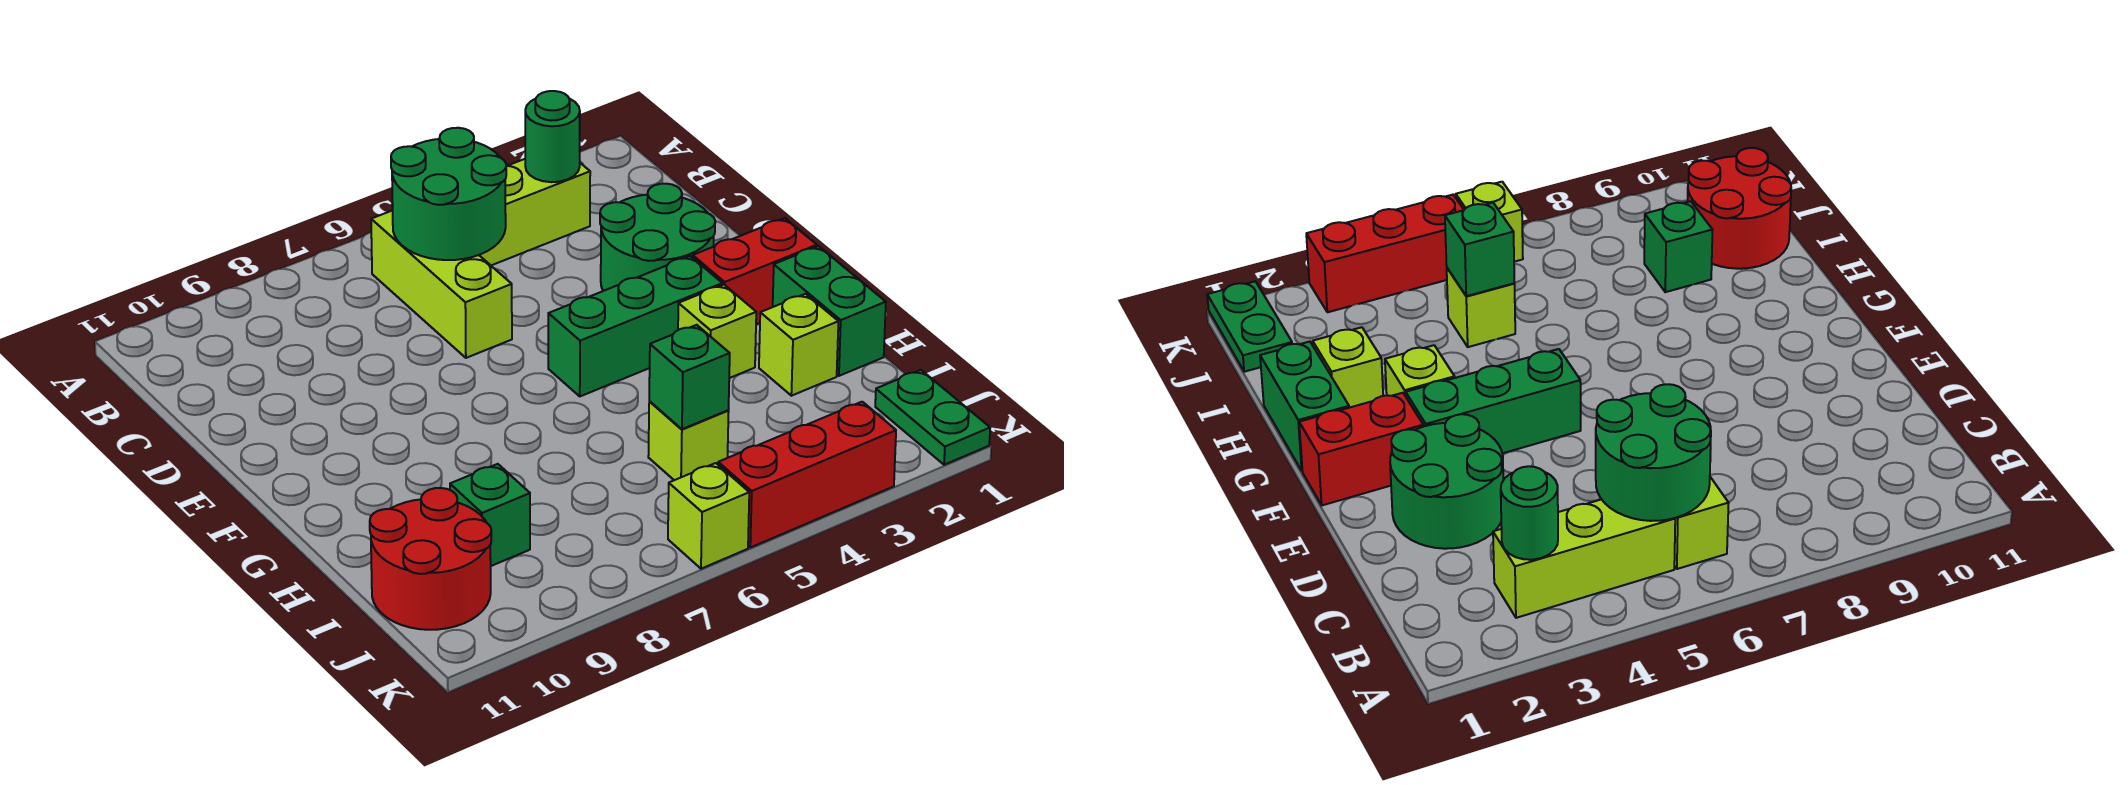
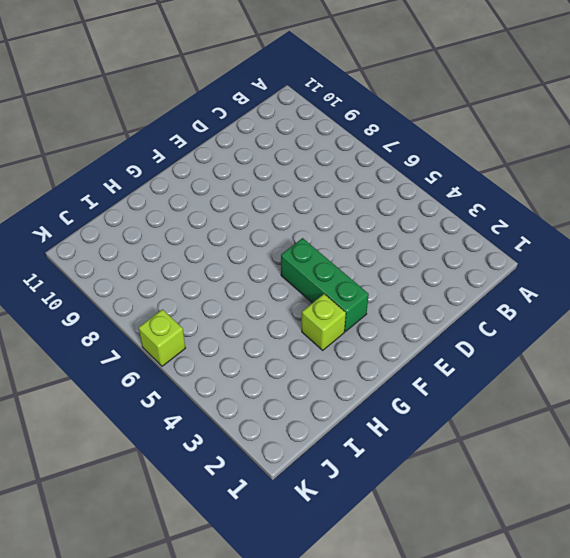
none -> lime 1x3 brick [479,159,590,265]
none -> lime 1x3 brick [371,210,512,358]
none -> green 2x2 round brick [600,184,715,291]

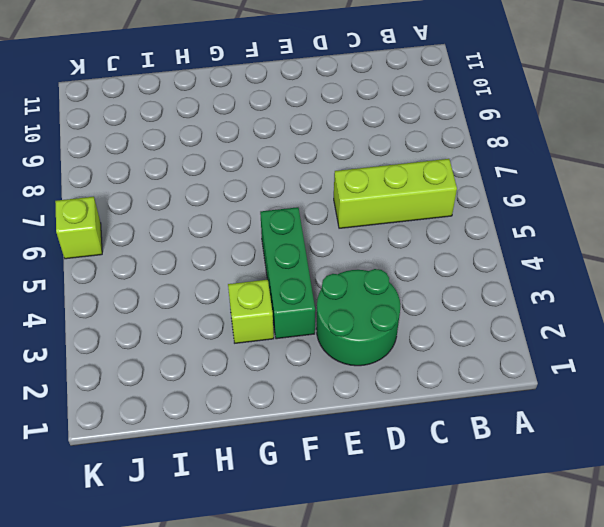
none -> lime 1x3 brick [479,159,590,265]
none -> red 1x2 brick [693,218,817,324]
none -> green 1x2 brick [773,246,886,376]

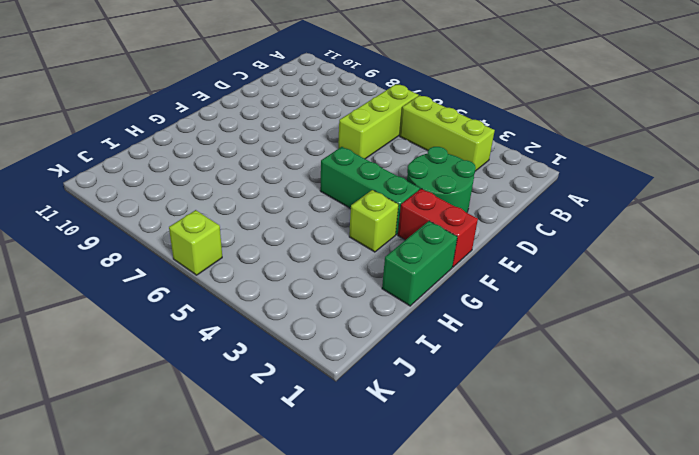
none -> lime 1x1 brick [759,294,838,396]
none -> lime 1x1 brick [648,402,729,480]
none -> green 1x1 brick [450,464,530,566]

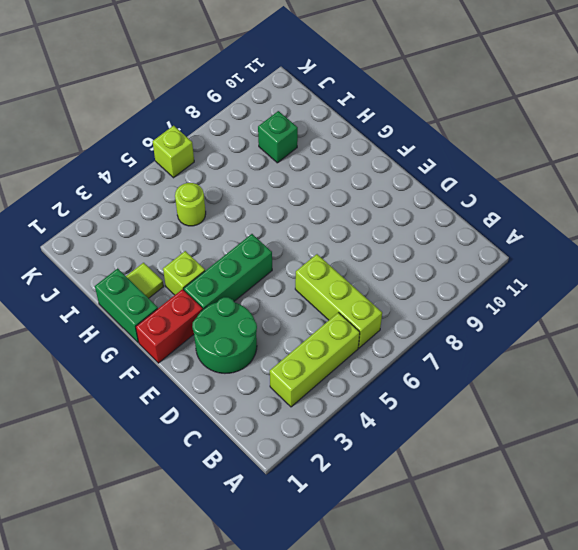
lime 1x1 tile [126,263,164,298] -> lime 1x1 brick [759,294,838,396]
lime 1x1 round brick [175,183,206,226] -> lime 1x1 brick [648,402,729,480]
none -> red 2x2 round brick [370,488,491,630]
none -> green 1x2 plate [875,370,990,465]
none -> red 1x3 brick [718,402,896,548]

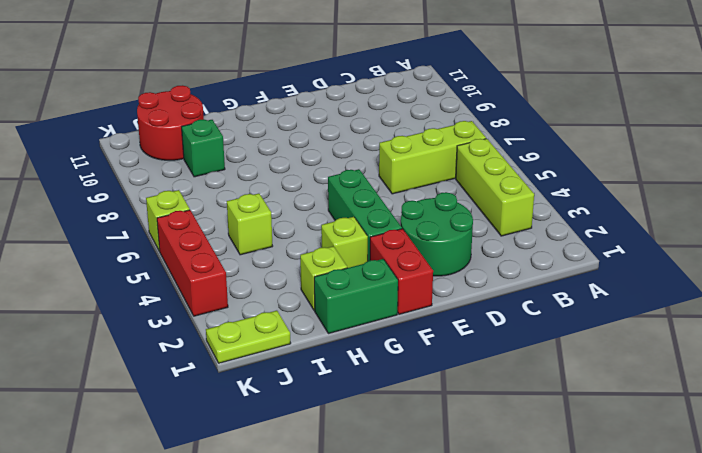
lime 1x2 plate [206,311,291,363] -> green 1x2 plate [875,370,990,465]
none -> green 1x1 round brick [525,91,580,182]
none -> green 2x2 round brick [391,128,506,260]
none -> green 1x1 brick [649,325,730,429]

